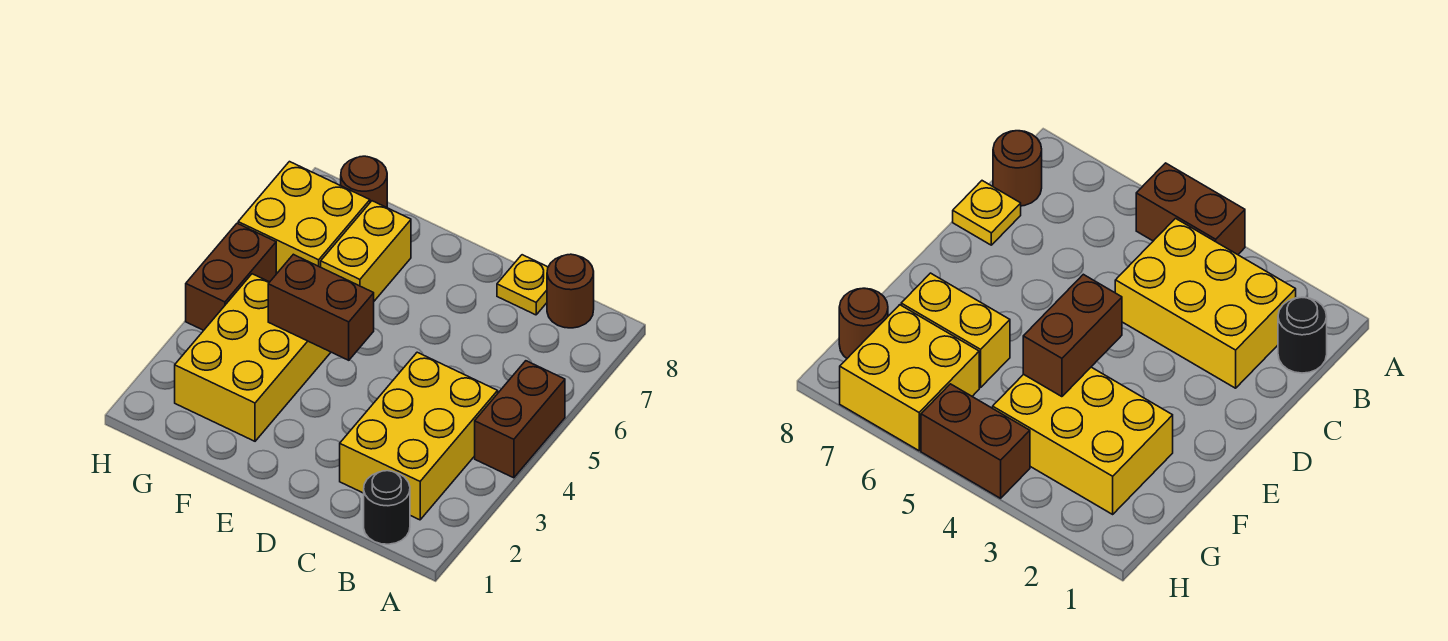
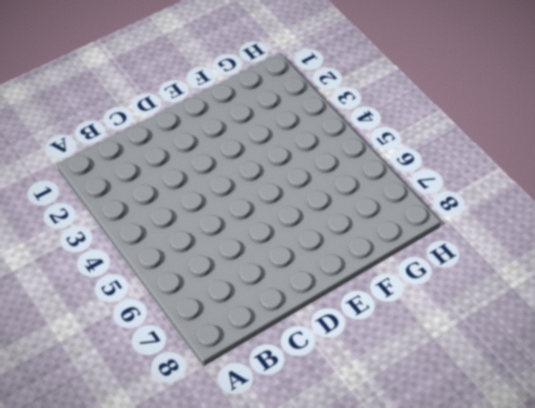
none -> brown 1x2 brick [475,361,565,478]
none -> black 1x1 round brick [364,471,410,544]

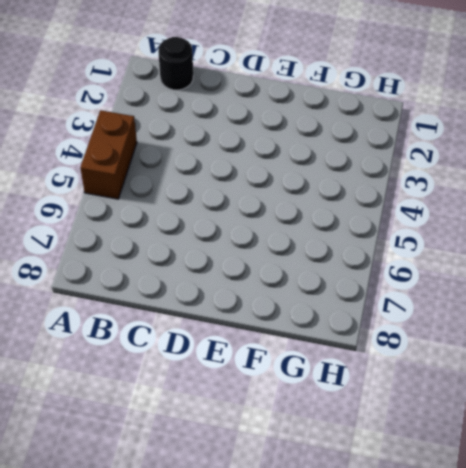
none -> yellow 2x3 brick [340,352,498,520]
none -> brown 1x1 round brick [547,254,594,328]

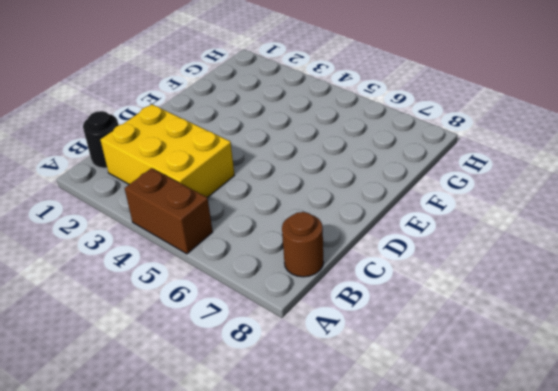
none -> yellow 1x1 plate [497,255,548,315]
none -> yellow 2x3 brick [175,274,331,441]

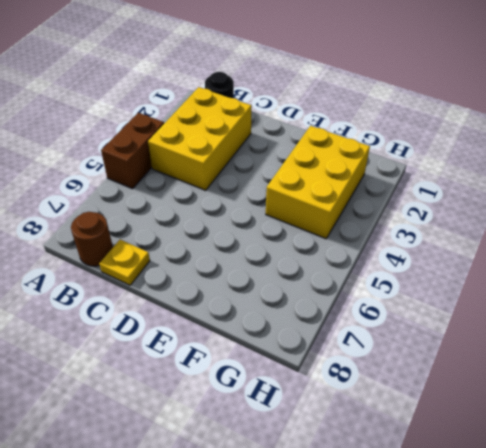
none -> yellow 1x2 brick [321,201,411,301]
none -> yellow 2x2 brick [238,162,370,274]

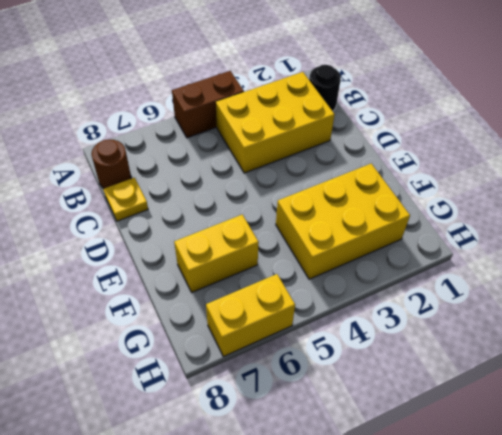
yellow 1x2 brick [206,274,295,357] -> yellow 2x2 brick [238,162,370,274]
none -> brown 1x1 round brick [341,156,387,208]
none -> brown 1x2 brick [186,223,276,330]

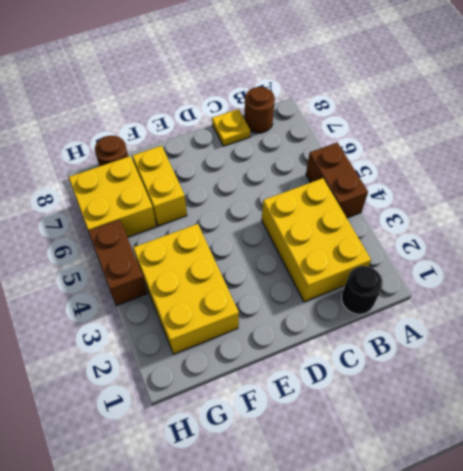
none -> brown 1x2 brick [268,254,374,360]

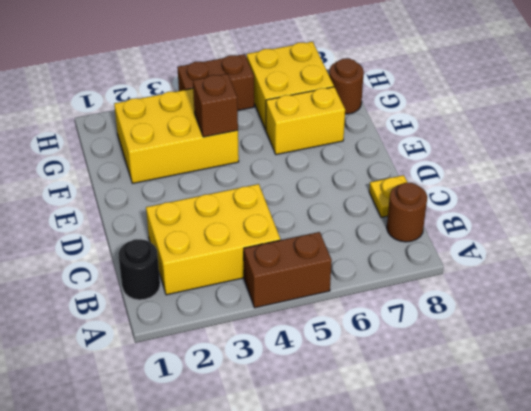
brown 1x1 brick [193,74,238,137] -> brown 1x2 brick [268,254,374,360]

